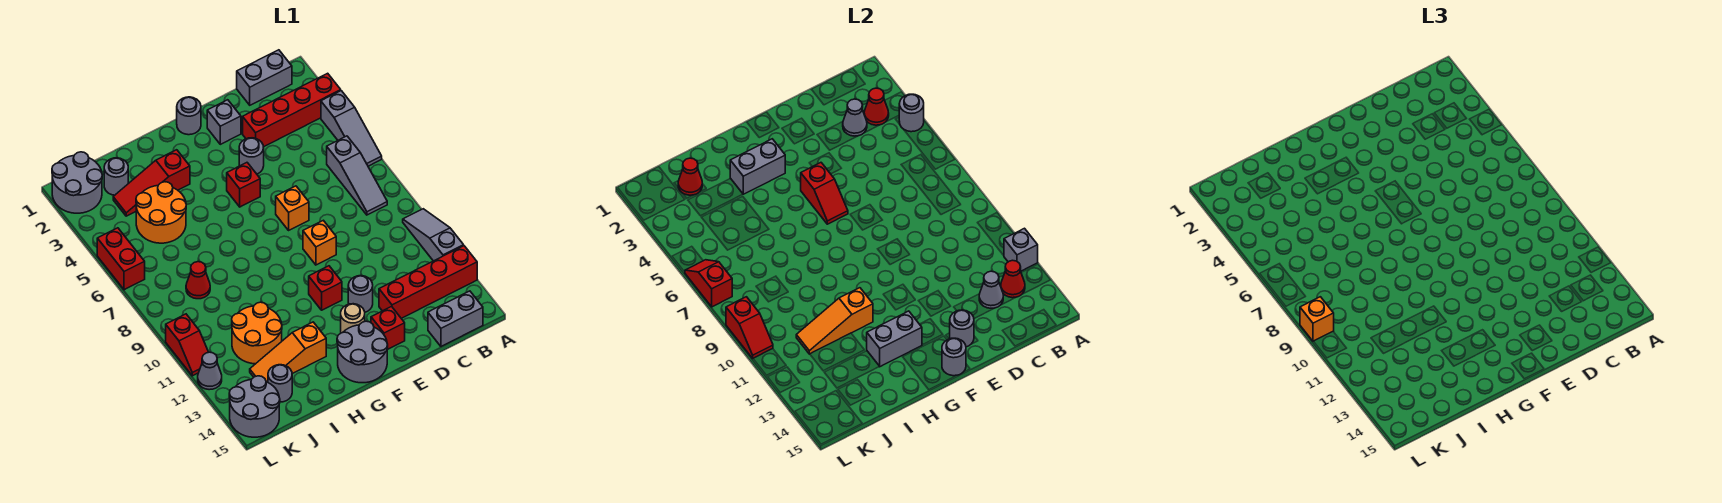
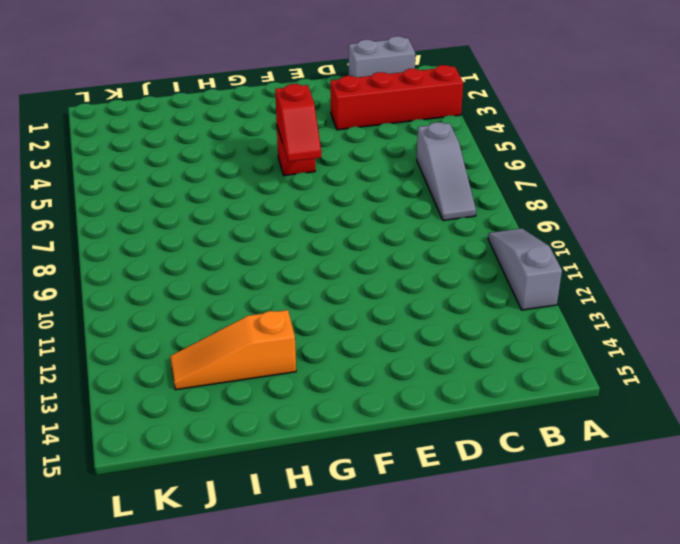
none -> grey 1x3 slope [321,91,382,166]
none -> red 1x4 brick [379,246,477,318]
none -> grey 1x2 brick [428,291,483,346]
none -> grey 1x1 brick [207,100,241,144]

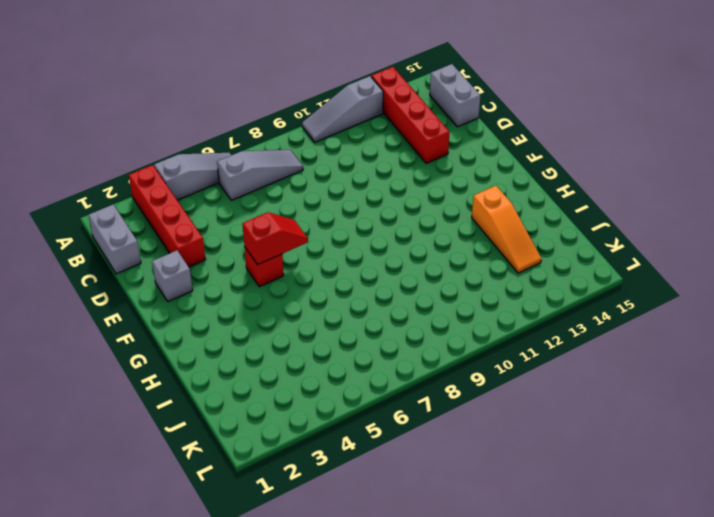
none -> grey 1x1 round brick [239,138,264,174]
none -> orange 1x1 brick [276,186,309,230]
none -> orange 1x1 brick [303,220,336,265]
none -> grey 1x1 round brick [348,276,373,312]

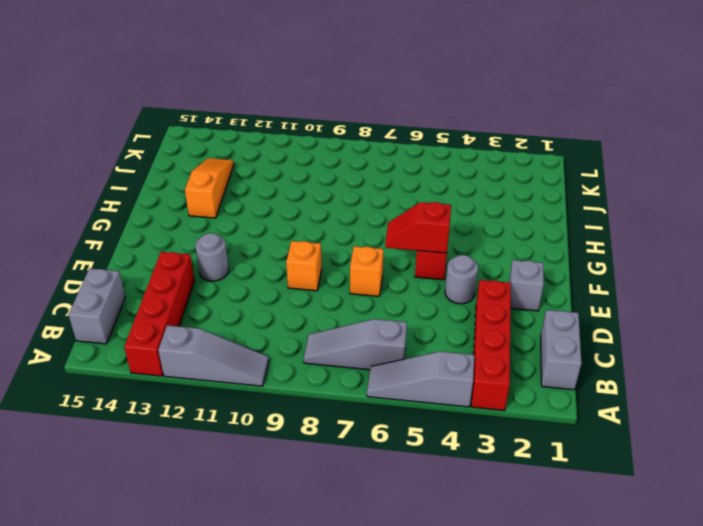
none -> red 1x1 brick [371,307,405,350]
none -> grey 1x1 round brick [177,97,201,135]
none -> red 1x1 brick [309,266,342,310]
none -> tan 1x1 round brick [341,304,365,333]

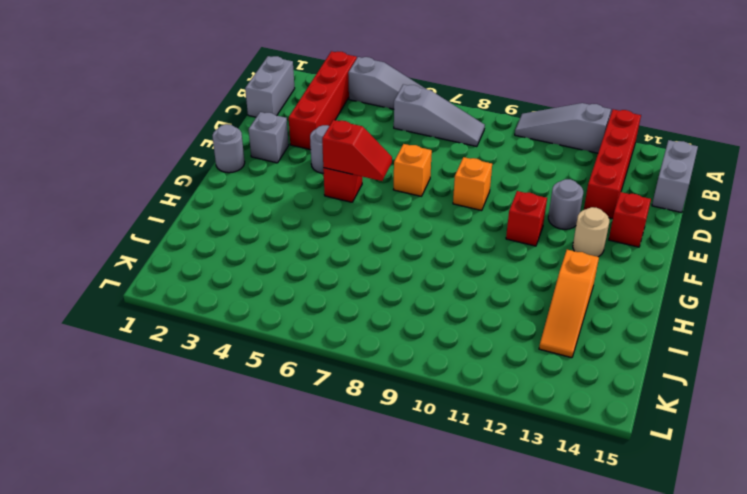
none -> grey 2x2 round brick [337,321,388,383]
none -> red 1x3 slope [113,150,190,216]
none -> orange 2x2 round brick [136,182,186,243]
none -> orange 2x2 round brick [232,302,282,364]

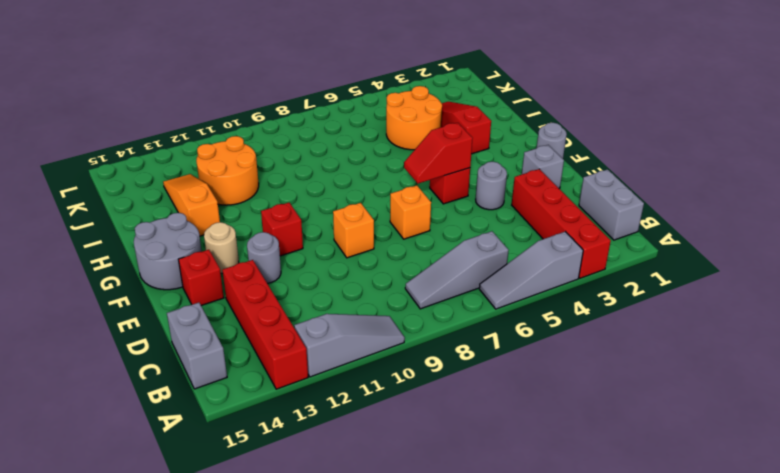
none -> grey 1x1 round brick [104,158,128,195]
none -> red 1x1 cone [186,262,210,299]
none -> grey 1x1 round brick [268,365,292,402]
none -> grey 2x2 round brick [52,152,102,213]

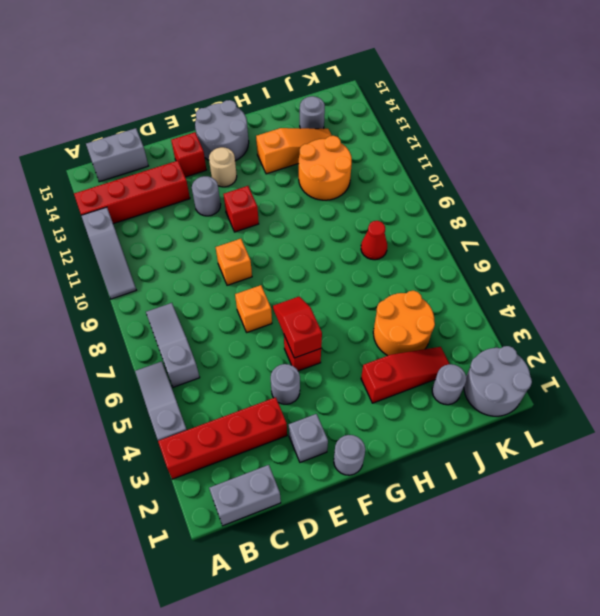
none -> grey 2x2 round brick [229,376,280,437]
none -> red 1x2 brick [97,228,145,290]
none -> red 1x2 slope [166,314,209,376]
none -> grey 1x1 cone [198,352,222,390]

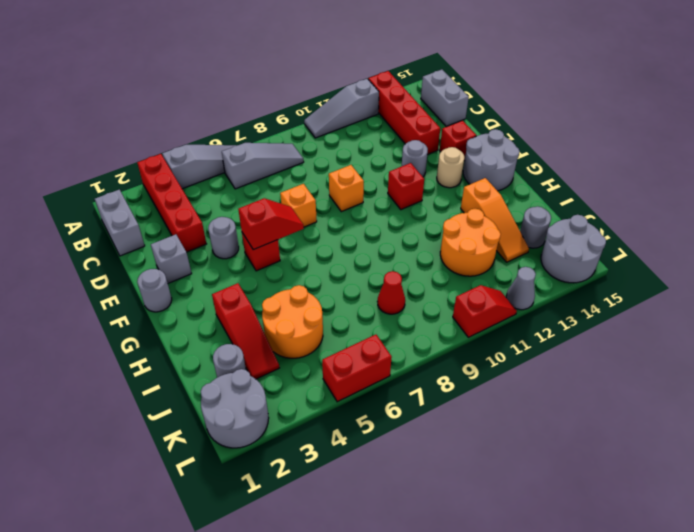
none -> grey 1x1 round brick [899,94,924,132]
none -> grey 1x1 brick [1004,228,1038,271]
none -> red 1x1 cone [864,88,889,125]
none -> red 1x1 cone [1001,260,1025,298]

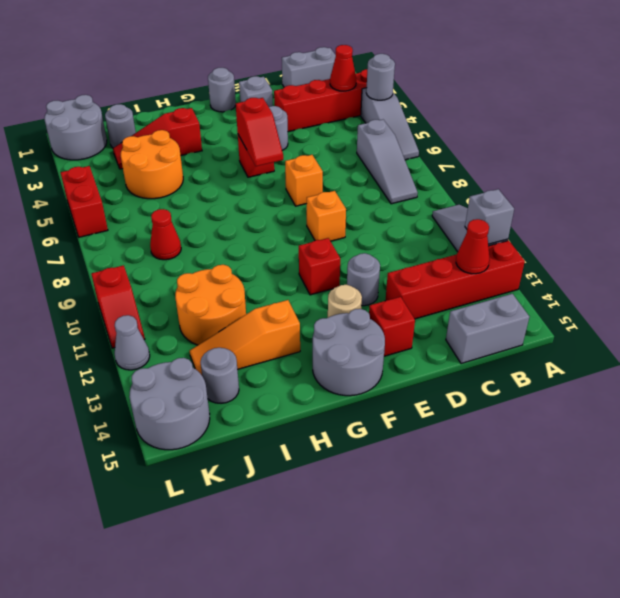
none -> grey 1x1 cone [843,99,867,136]
none -> grey 1x1 cone [979,271,1003,308]
none -> grey 1x1 round brick [950,310,974,347]
none -> grey 1x1 round brick [942,338,966,376]

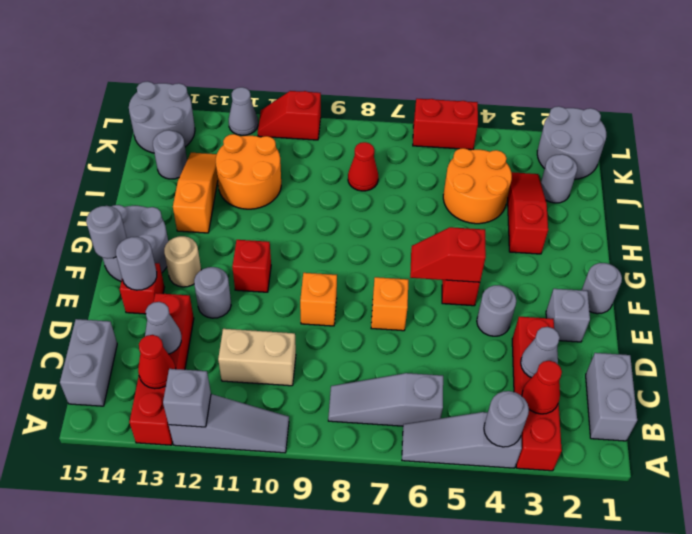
tan 1x2 brick [218,329,296,386] -> none
none -> grey 1x2 brick [730,139,785,194]
none -> grey 1x2 brick [867,311,922,367]
none -> orange 1x3 slope [796,288,873,354]
none -> red 1x1 cone [678,158,702,195]

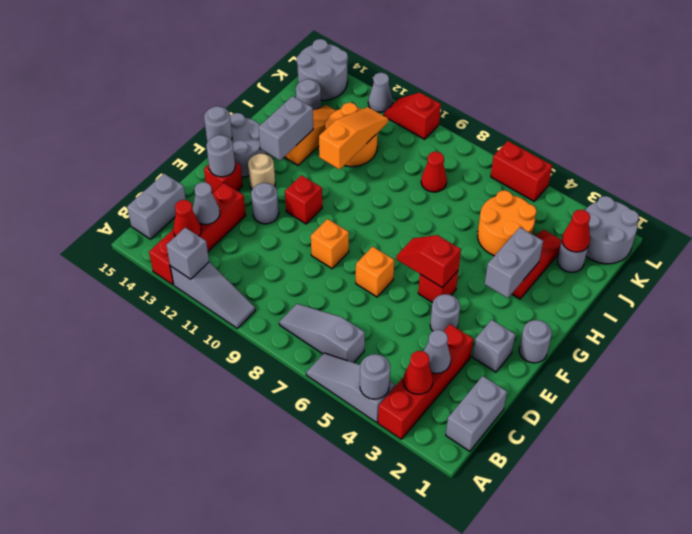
none -> red 1x2 slope [685,260,732,307]
none -> red 1x2 slope [726,297,773,358]
none -> orange 1x1 brick [1300,297,1334,341]

